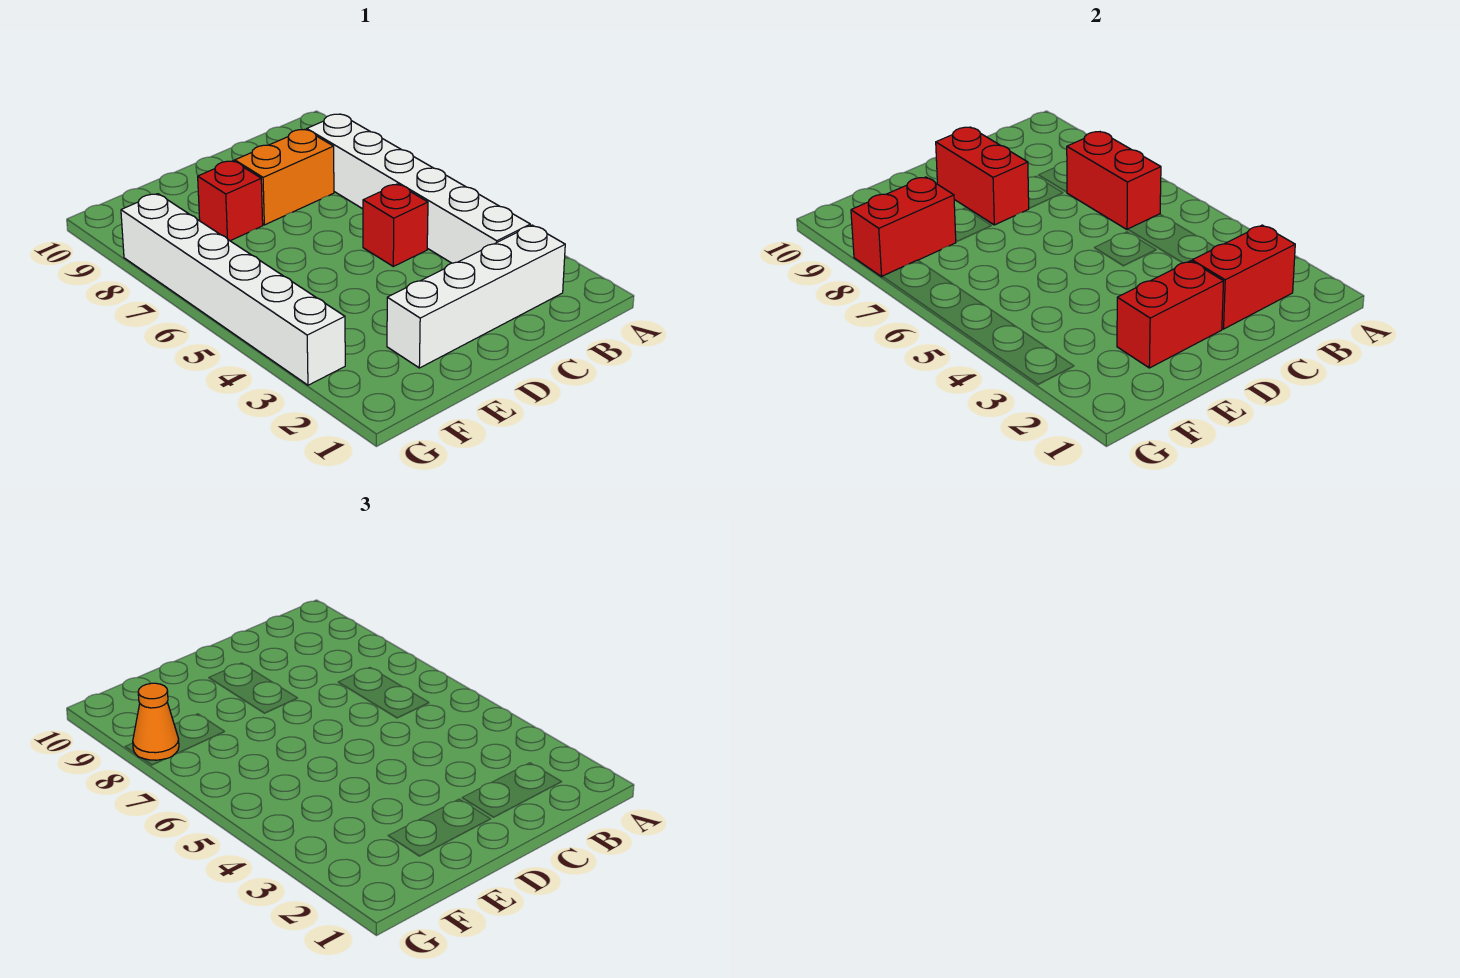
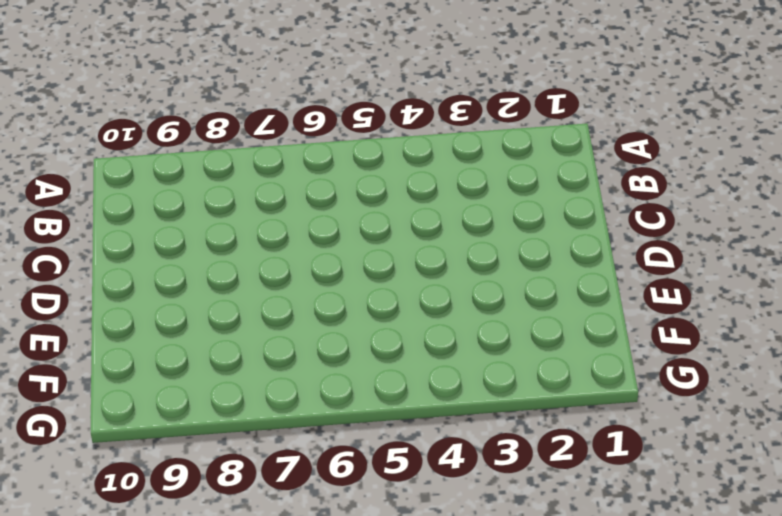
none -> white 1x4 brick [387,225,565,368]
none -> white 1x6 brick [307,114,530,263]
none -> red 1x1 brick [363,184,428,266]

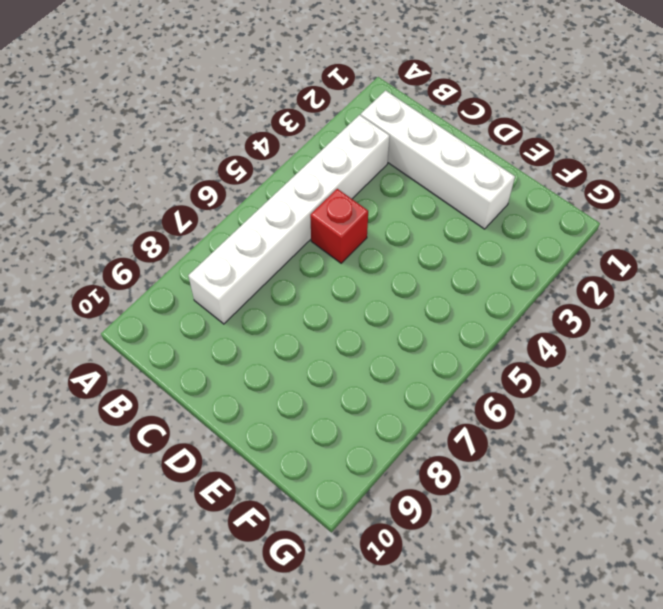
none -> orange 1x2 brick [235,130,334,225]
none -> red 1x1 brick [198,161,263,241]
none -> white 1x6 brick [121,194,345,385]

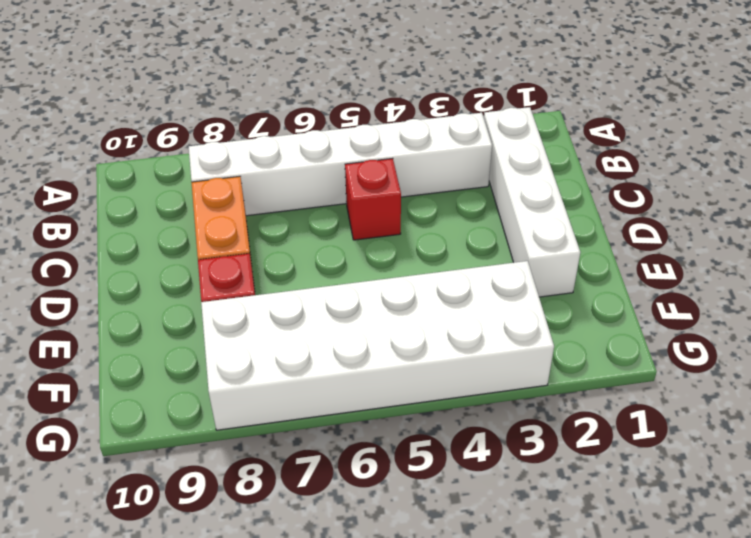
white 2x6 brick [201,261,554,430] -> white 1x6 brick [121,194,345,385]
none -> red 1x2 brick [1192,225,1295,329]
none -> red 1x2 brick [1067,132,1161,230]
none -> red 1x2 brick [1117,261,1224,368]

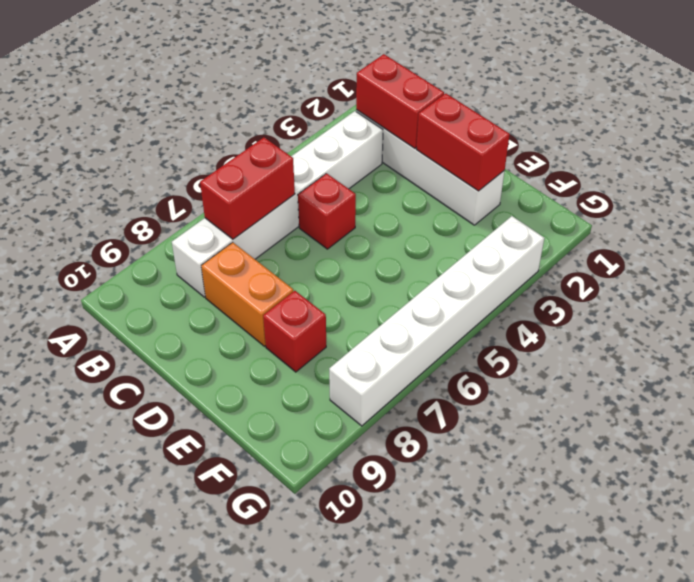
none -> red 1x2 brick [936,127,1029,225]
none -> red 1x2 brick [851,177,956,277]
none -> orange 1x1 cone [133,683,179,760]

